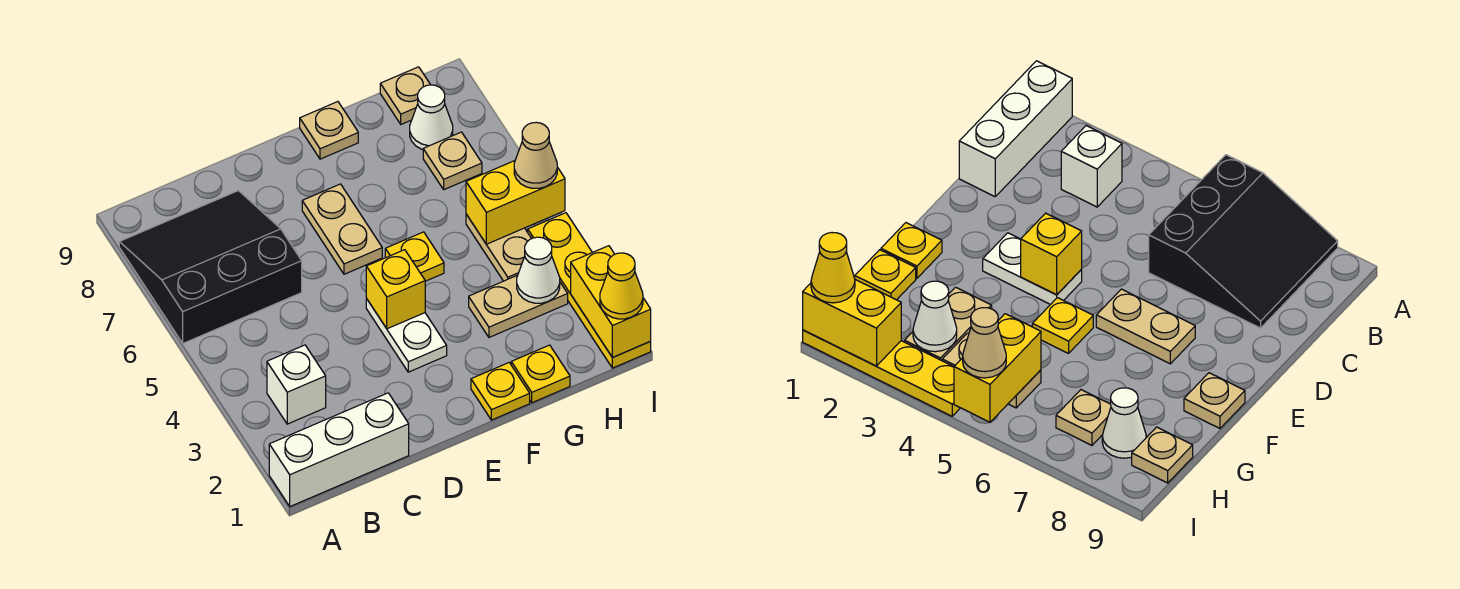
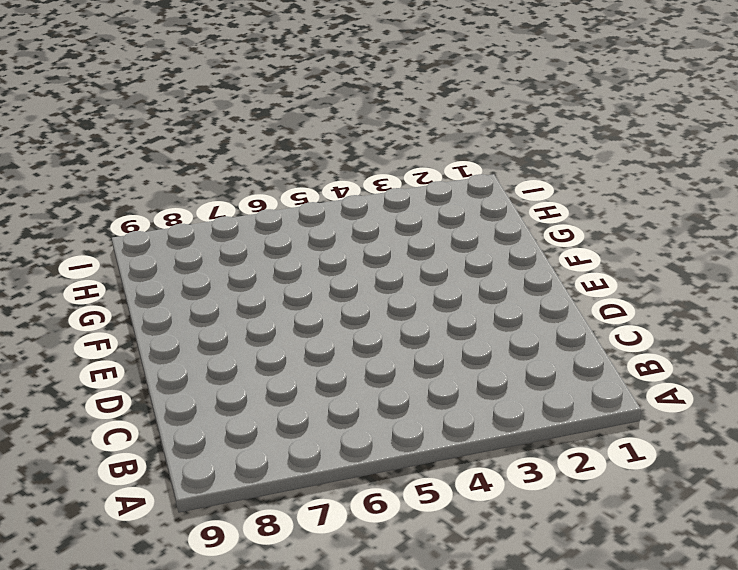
none -> white 1x3 brick [269,393,409,506]
none -> black 3x3 slope [119,191,302,343]
none -> white 1x1 brick [267,345,326,424]

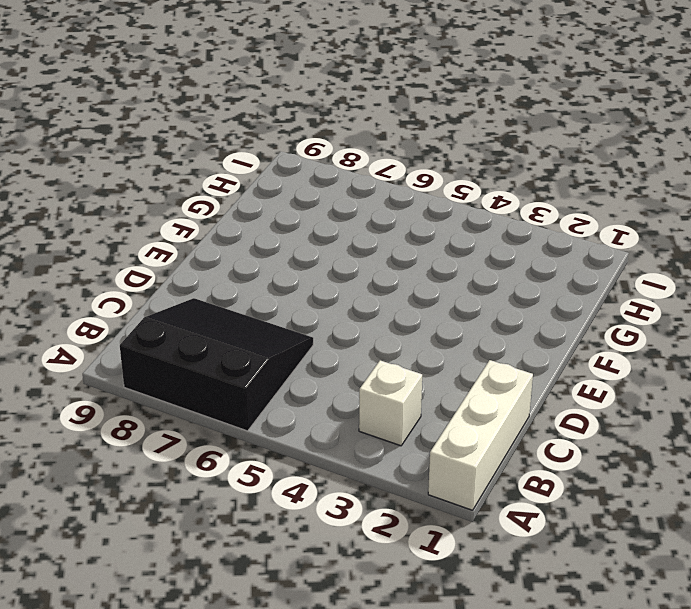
black 3x3 slope [120,298,313,431] -> black 3x3 slope turned to [119,191,302,343]
none -> white 1x2 plate [366,299,447,372]
none -> tan 1x2 plate [302,184,382,274]
none -> yellow 1x1 plate [471,363,530,420]

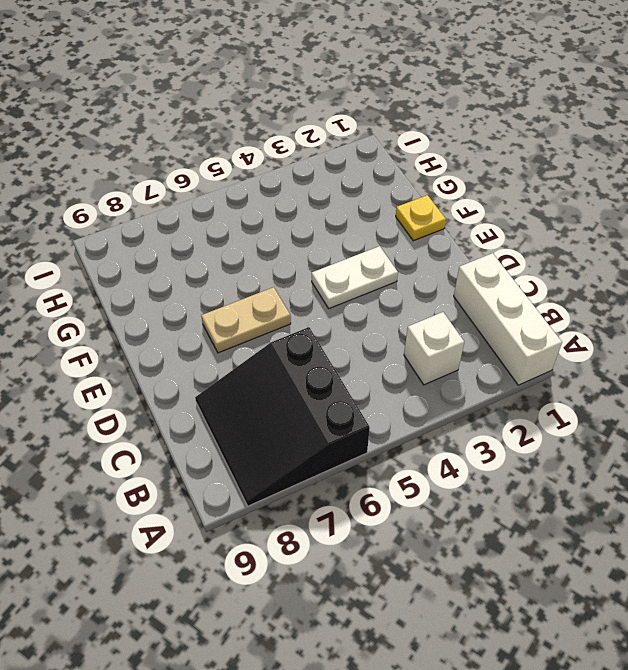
none -> yellow 1x1 plate [385,232,444,281]
none -> tan 1x1 plate [300,102,358,159]
none -> yellow 1x1 plate [511,345,570,403]

